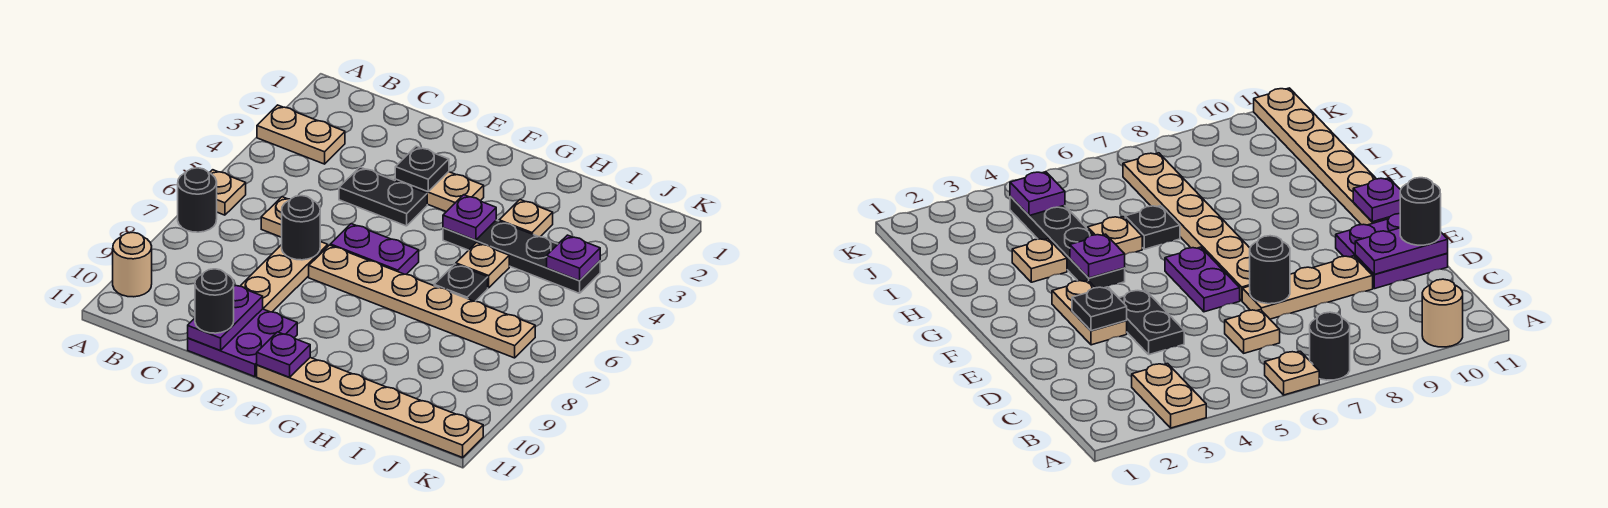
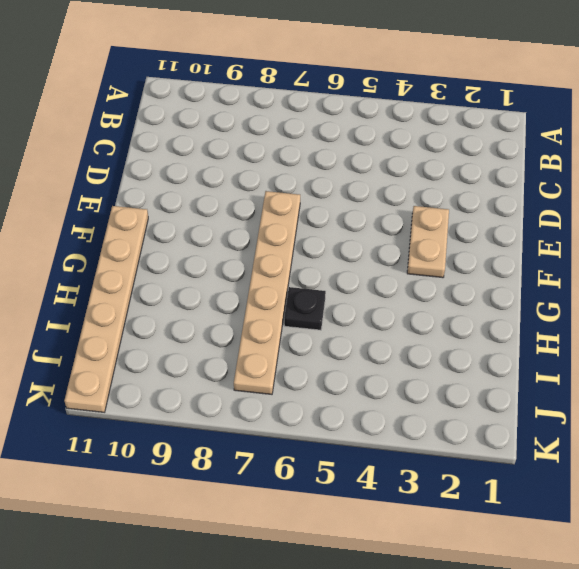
none -> tan 1x2 plate [257,105,345,164]
none -> tan 1x1 plate [210,170,246,215]
none -> black 1x1 round brick [178,168,217,232]

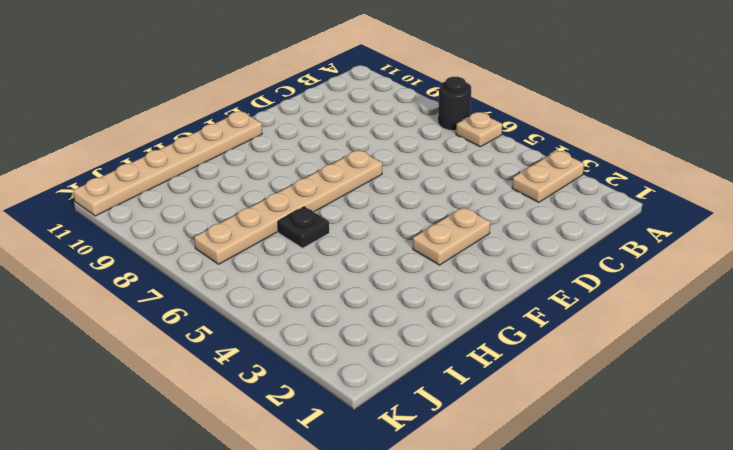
none -> tan 1x1 round brick [113,232,152,297]
none -> tan 1x1 plate [261,197,290,237]
none -> black 1x2 plate [339,167,427,226]

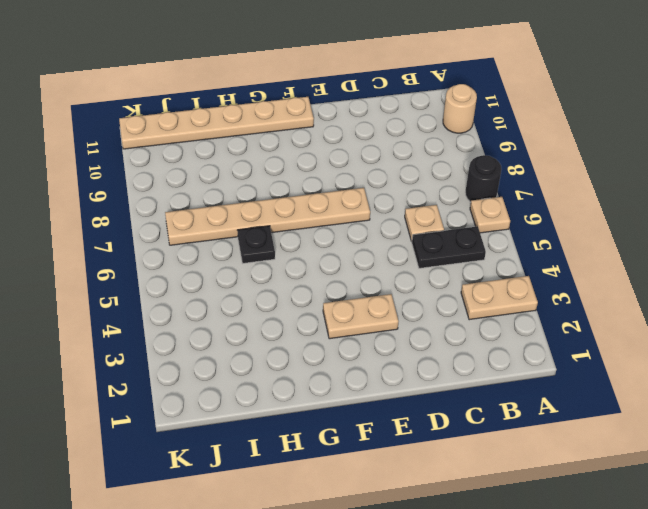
black 1x2 plate [412,226,486,268] -> black 1x2 plate moved to [339,167,427,226]
none -> tan 1x3 plate [241,242,328,312]
none -> purple 2x2 plate [188,309,297,377]
none -> purple 1x2 plate [330,224,419,274]

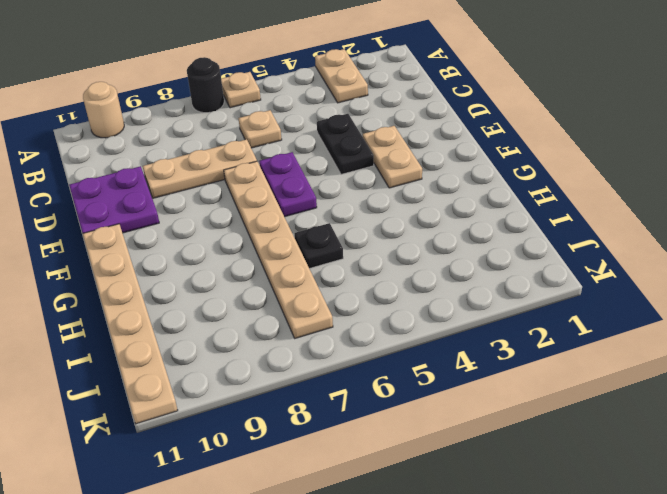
none -> black 1x4 plate [443,220,600,293]
none -> tan 1x1 plate [499,200,553,237]
none -> tan 1x1 plate [456,243,509,288]

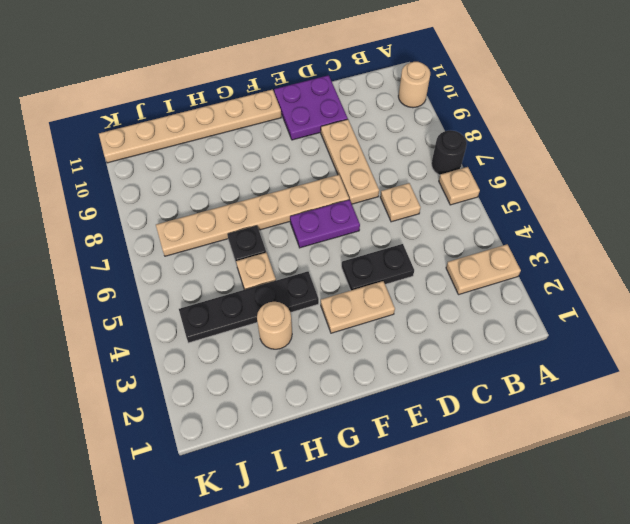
tan 1x1 round brick [257,302,292,349] -> tan 1x1 plate [499,200,553,237]
none -> black 1x1 round brick [282,196,320,260]
none -> purple 1x2 plate [188,285,263,350]
none -> black 1x1 plate [395,146,449,192]

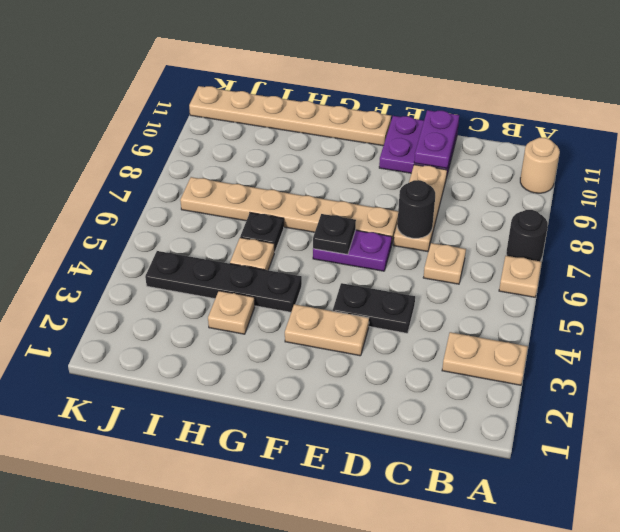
black 1x1 plate [313,214,356,254] -> black 1x1 plate moved to [395,146,449,192]
none -> purple 1x1 plate [257,332,310,377]
none -> purple 1x1 plate [443,195,496,240]
none -> purple 1x1 plate [547,235,600,281]

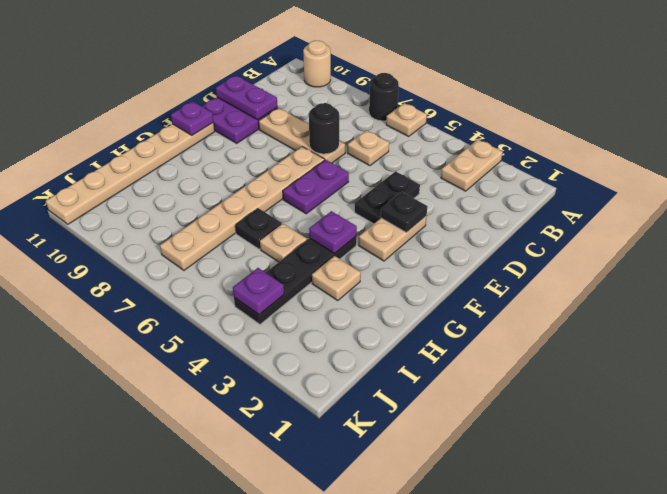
none -> black 1x1 round brick [195,269,234,333]

